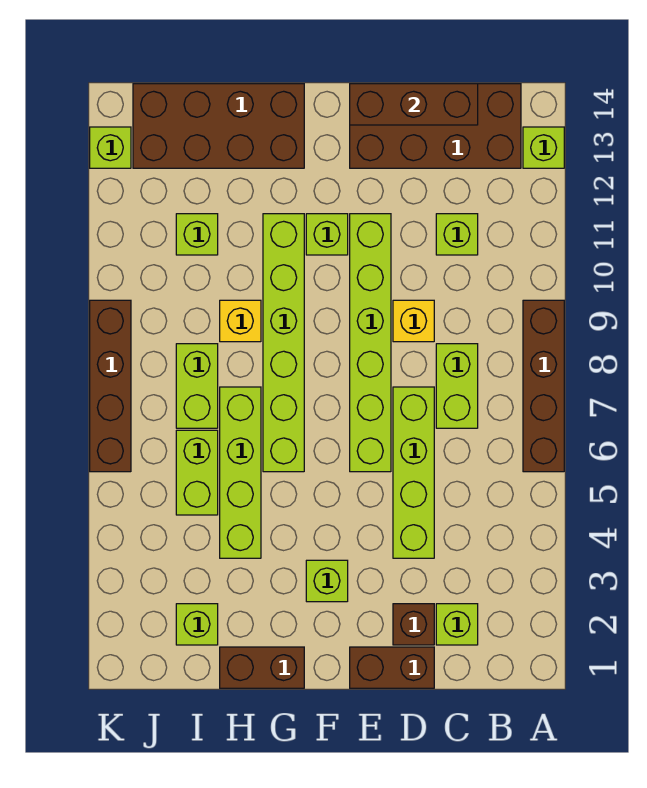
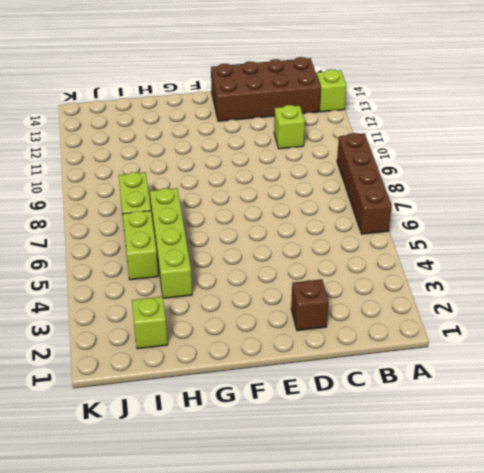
none -> lime 1x1 brick [436,604,478,645]
none -> lime 1x2 brick [436,344,478,428]
none -> brown 1x2 brick [350,647,434,688]

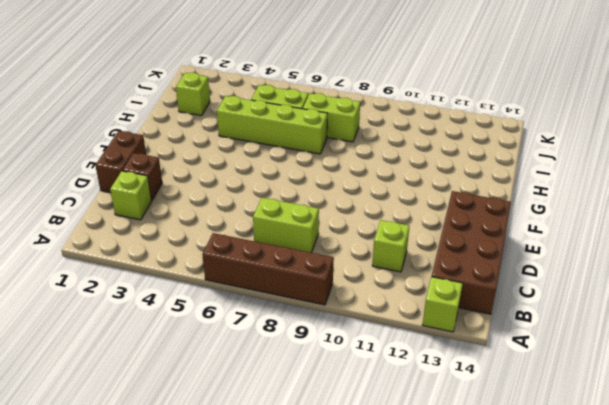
none -> lime 1x4 brick [393,387,434,558]
none -> yellow 1x1 brick [393,300,434,342]
none -> lime 1x6 brick [350,214,391,472]

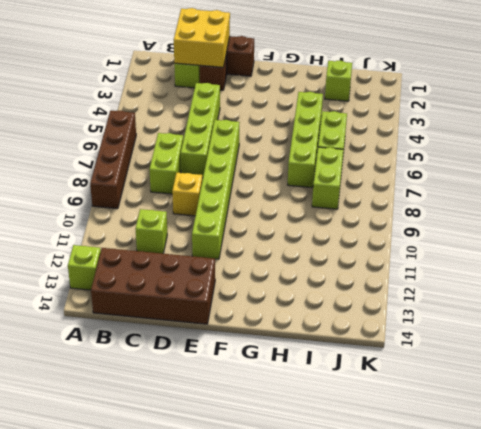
yellow 2x2 brick [174,8,230,67] -> none
none -> lime 1x1 brick [306,560,348,602]
none -> lime 1x1 brick [306,214,348,255]
none -> brown 1x2 brick [220,647,304,688]

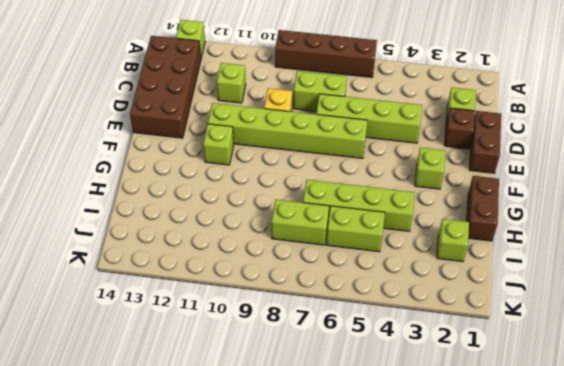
none -> lime 1x6 brick [263,214,304,472]
none -> brown 2x4 brick [133,84,304,168]
none -> yellow 1x1 brick [220,300,261,342]

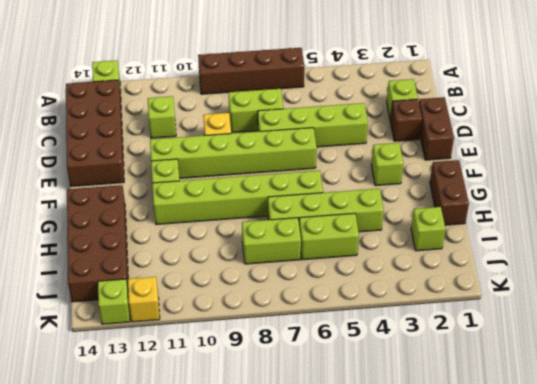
yellow 1x1 brick [128,277,160,322] -> yellow 1x1 brick moved to [220,300,261,342]
none -> lime 1x1 brick [176,214,218,255]
none -> brown 1x4 brick [90,300,131,472]
none -> brown 1x3 brick [350,84,478,125]

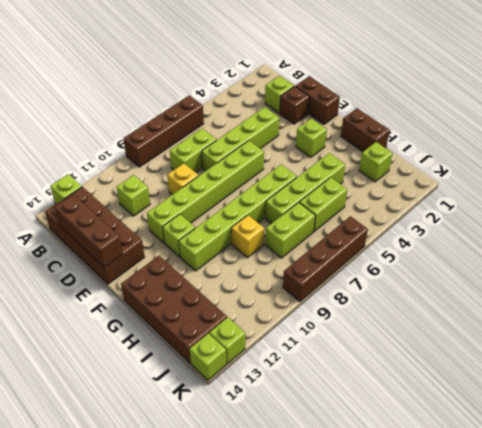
lime 1x1 brick [190,333,226,380] -> lime 1x1 brick moved to [176,214,218,255]

